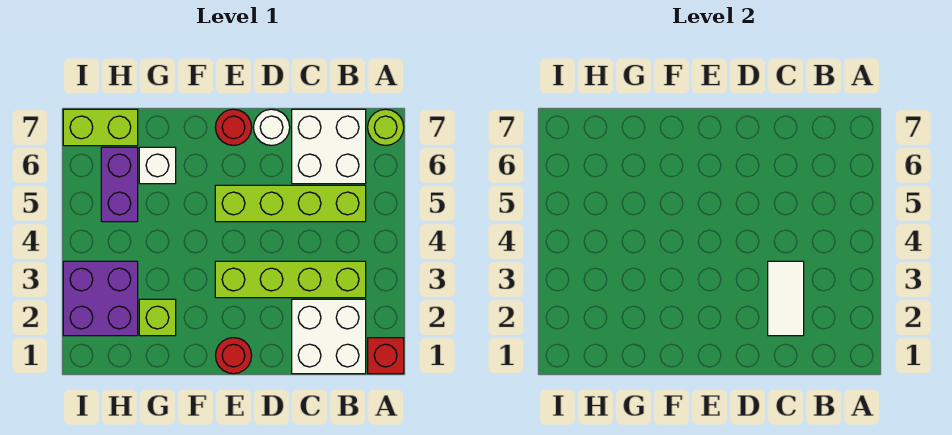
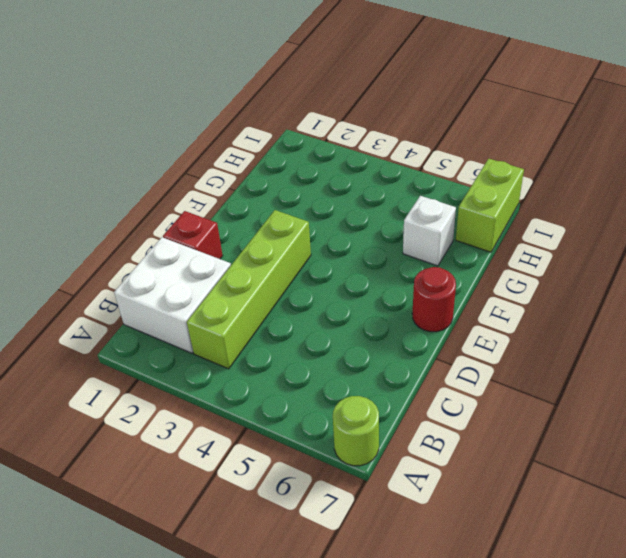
red 1x1 brick [163,211,223,259] -> red 1x1 brick moved to [368,338,404,374]
none -> lime 1x4 brick [215,185,366,222]
none -> white 2x2 brick [292,109,366,184]
none -> white 1x1 round brick [254,109,290,145]

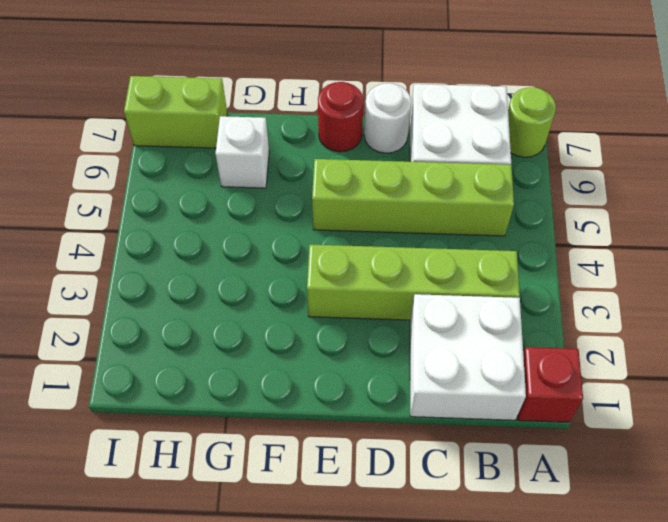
none -> red 1x1 round brick [215,338,252,374]
none -> lime 1x1 brick [139,299,176,336]
none -> purple 2x2 brick [63,261,138,336]

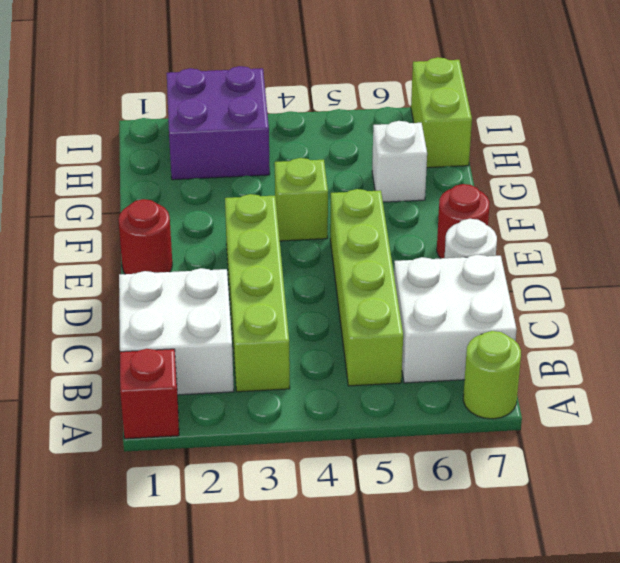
lime 1x1 brick [275,158,328,241] -> lime 1x1 brick moved to [139,299,176,336]
none -> purple 1x2 brick [101,147,138,222]
none -> white 1x2 tile [768,261,804,336]

